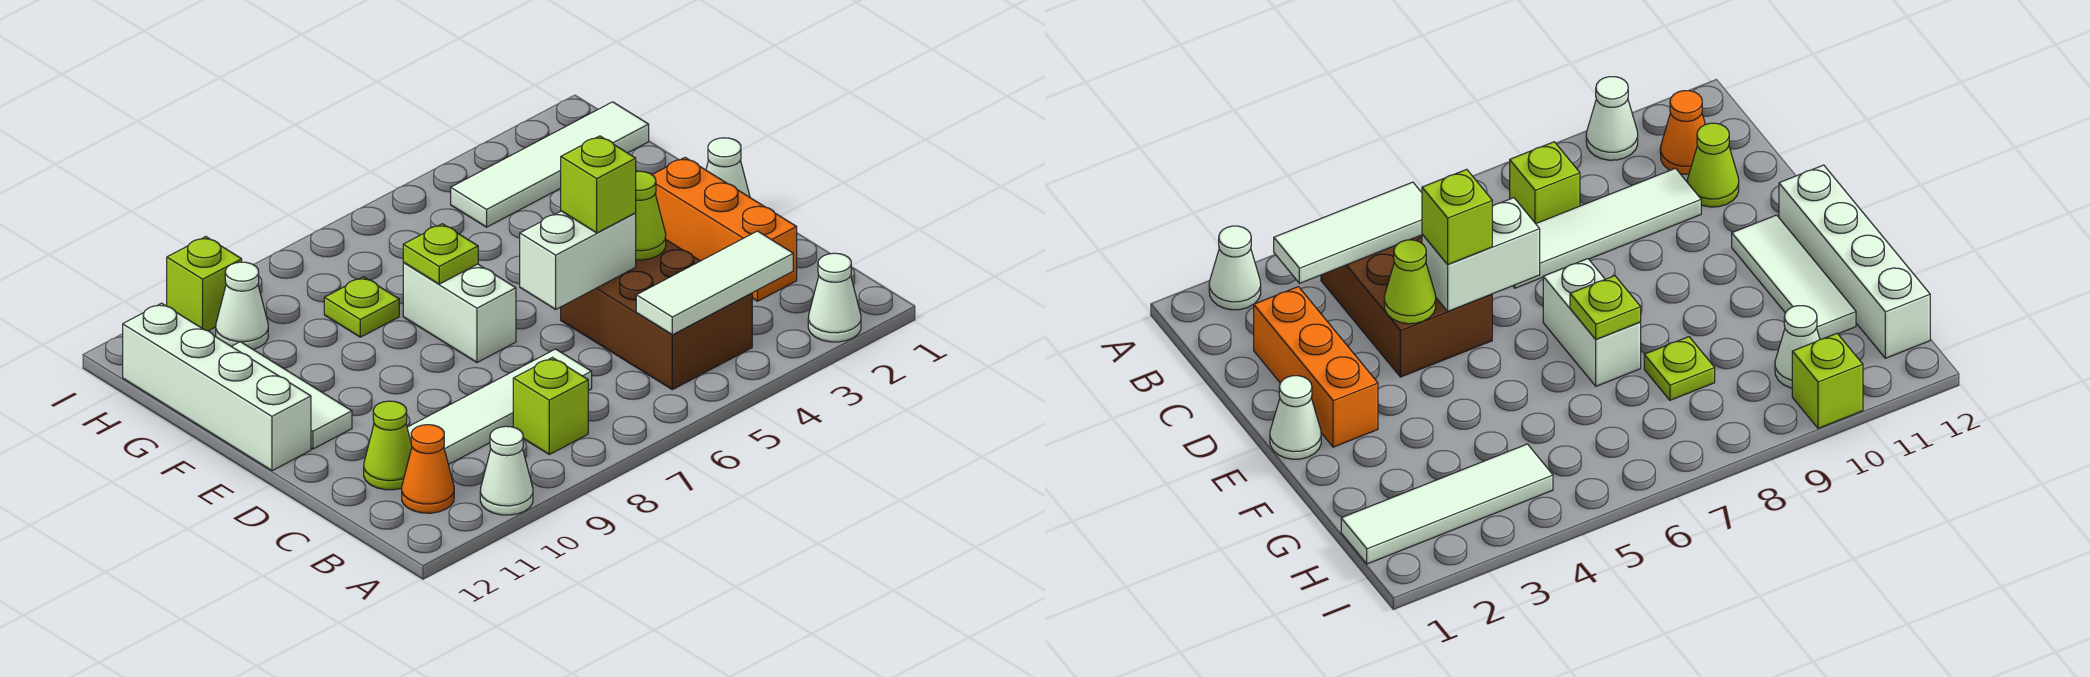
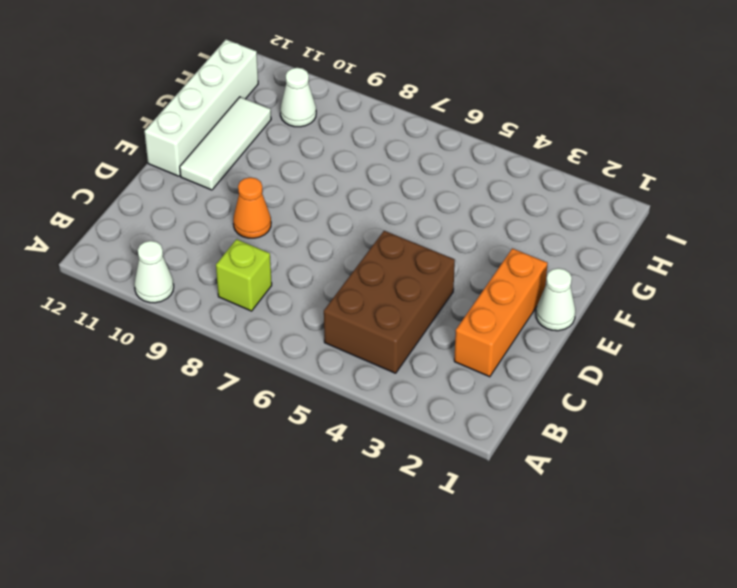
orange 1x1 cone [233,177,271,238] -> orange 1x1 cone moved to [402,425,454,513]
none -> white 1x1 cone [808,253,861,342]
none -> white 1x4 tile [407,349,592,464]
none -> lime 1x1 cone [364,401,412,490]

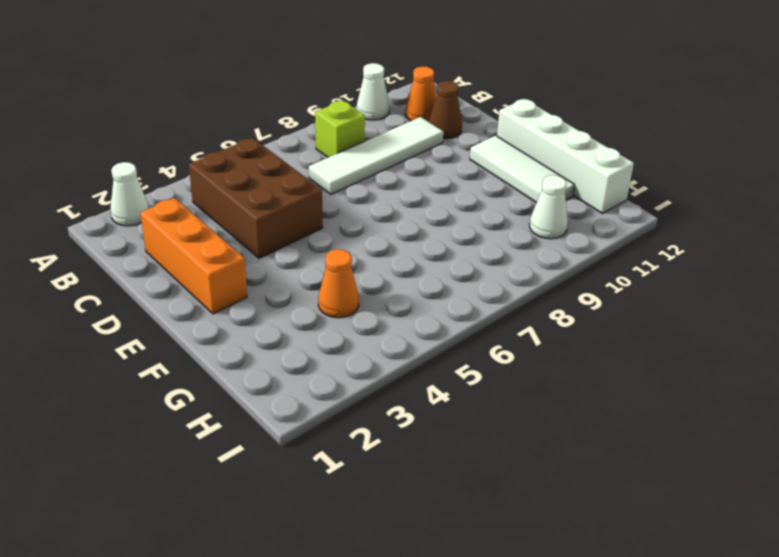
brown 1x1 cone [429,81,462,139] -> lime 1x1 cone [364,401,412,490]
orange 1x1 cone [318,249,359,318] -> none
none -> white 1x1 cone [706,138,750,197]
none -> white 1x2 brick [403,262,516,362]
none -> lime 1x1 plate [324,277,399,337]

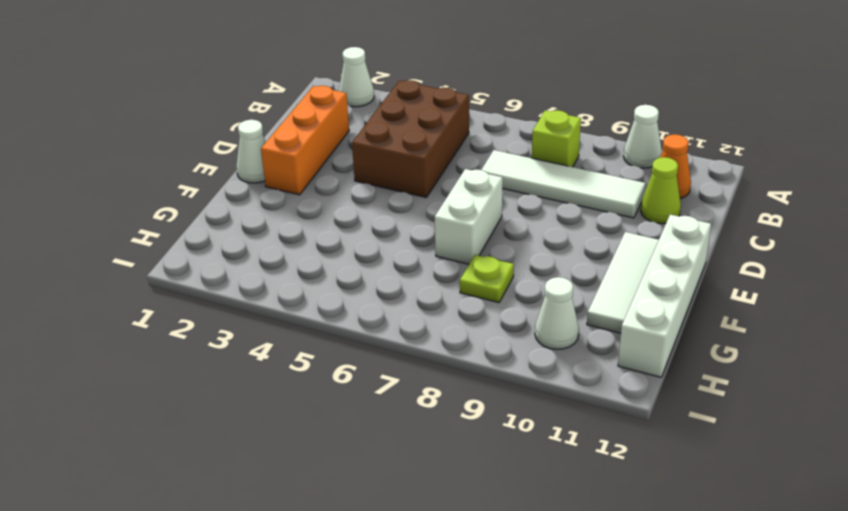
none -> white 1x4 tile [451,102,649,227]
none -> lime 1x1 brick [167,237,242,331]
none -> white 1x3 tile [636,231,793,335]

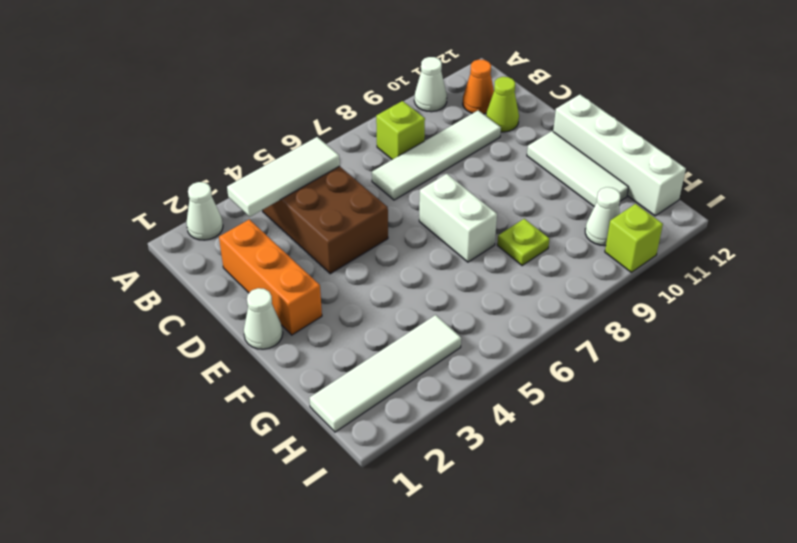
none -> lime 1x1 cone [636,171,666,260]
none -> white 1x2 brick [520,211,636,309]
none -> lime 1x1 plate [403,224,478,284]

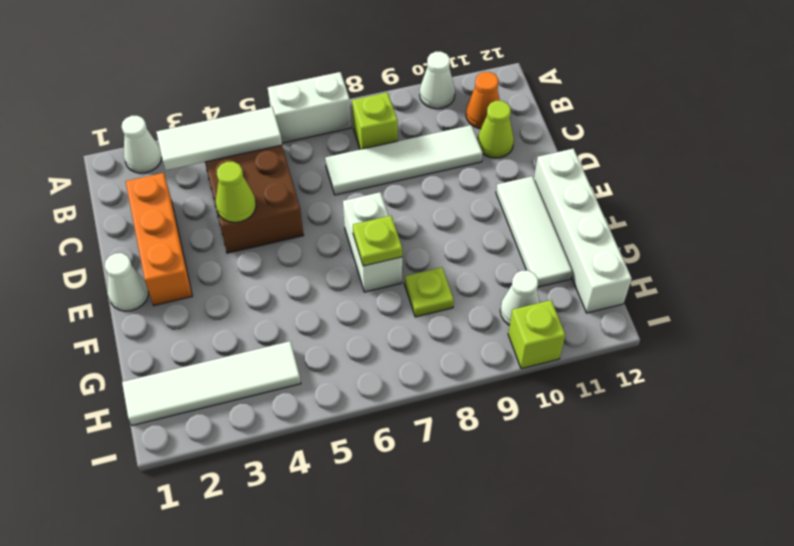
white 1x2 brick [268,72,351,143] -> white 1x2 brick moved to [520,211,636,309]
none -> lime 1x1 brick [561,136,636,233]

